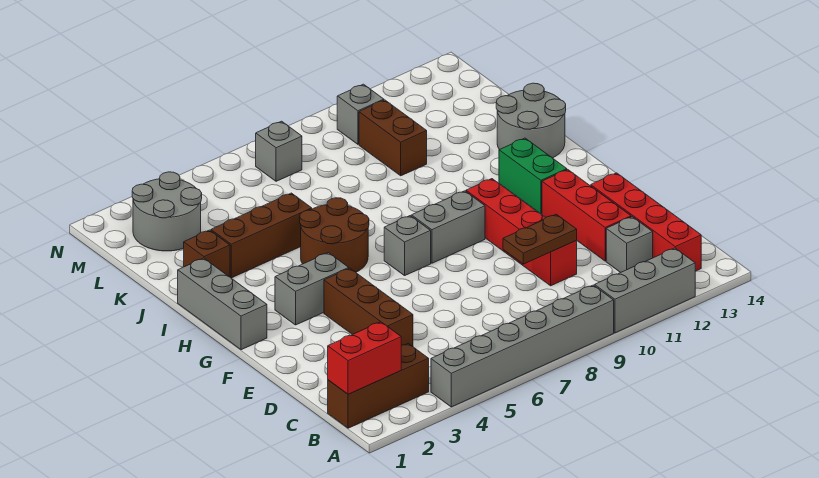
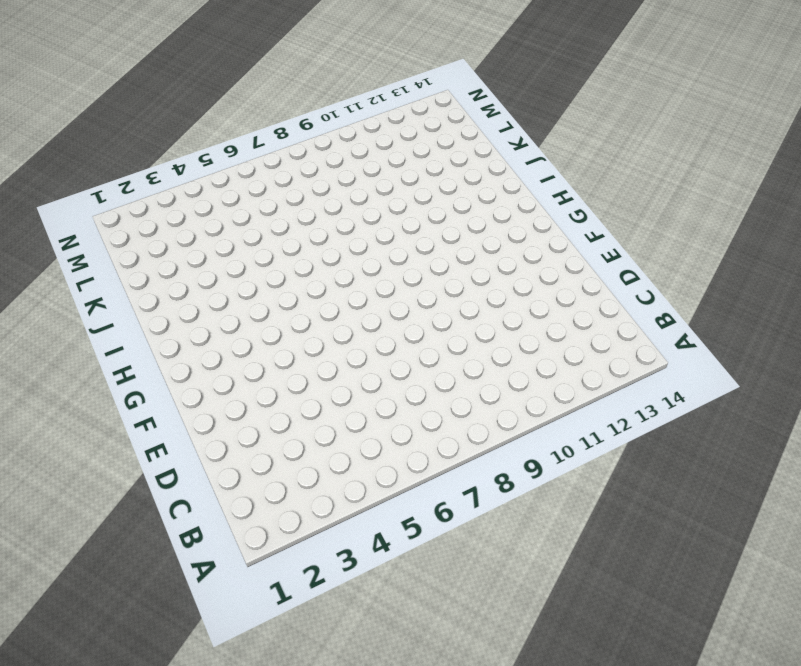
none -> grey 1x6 brick [431,285,614,407]
none -> grey 1x3 brick [595,248,695,333]
none -> brown 1x3 brick [328,344,429,428]

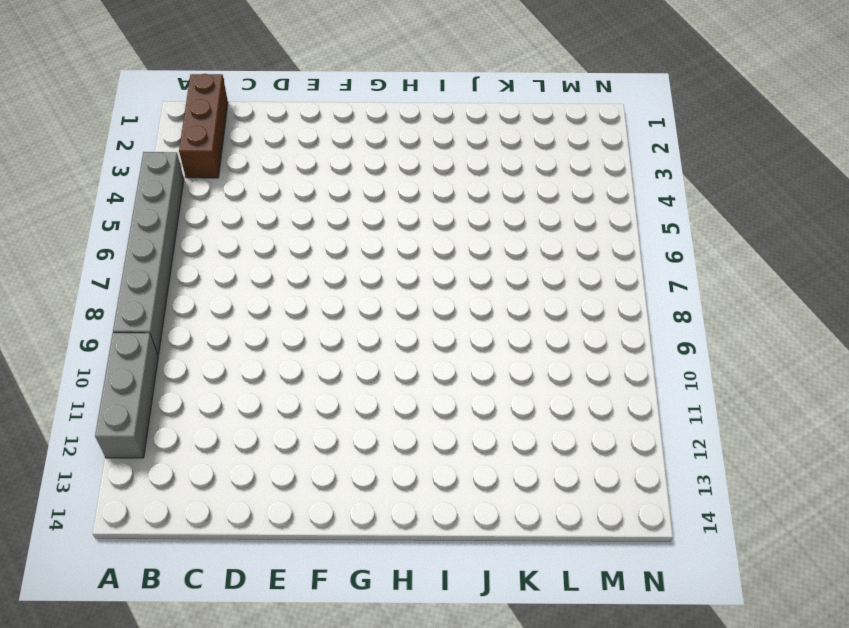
none -> red 1x4 brick [591,173,701,271]
none -> grey 1x1 brick [606,217,653,273]
none -> brown 1x3 brick [324,268,413,347]

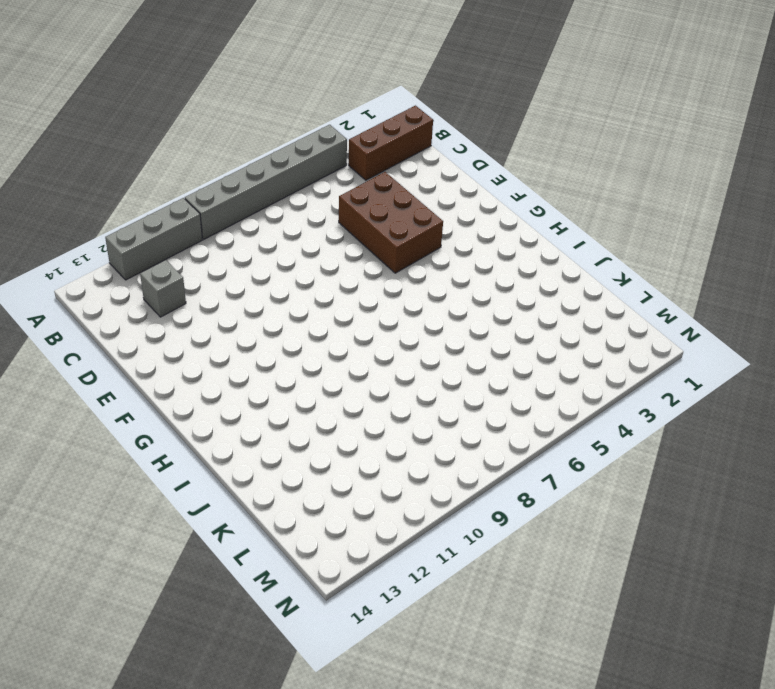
brown 2x3 brick [339,172,443,273] -> brown 1x3 brick [324,268,413,347]
none -> red 1x4 brick [591,173,701,271]
none -> red 1x4 brick [466,179,577,286]
none -> red 1x3 brick [542,170,631,261]

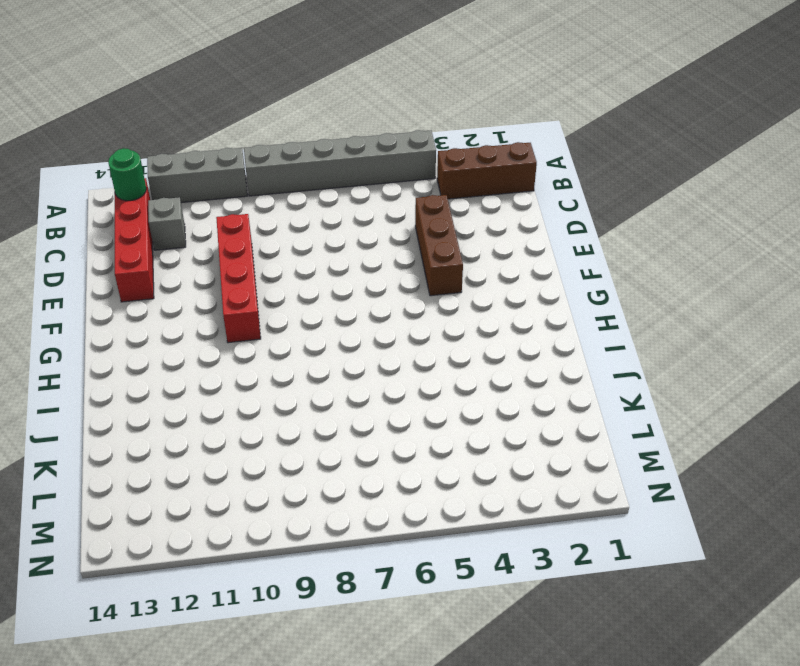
green 1x1 round brick [108,148,146,201] -> none
none -> red 1x3 brick [542,170,631,261]
none -> grey 1x3 brick [178,258,267,350]
none -> grey 1x2 brick [275,253,349,325]

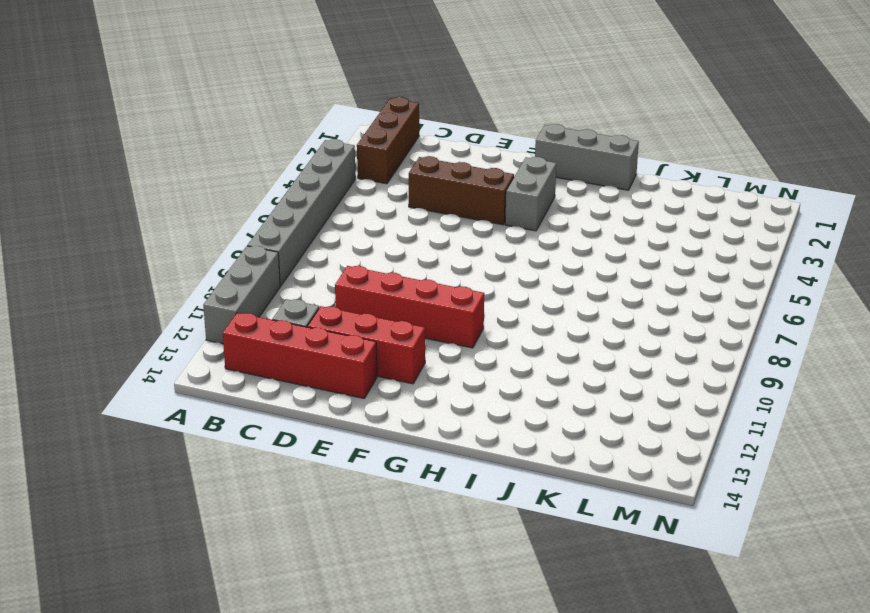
none -> grey 1x1 brick [384,216,431,276]
none -> grey 1x2 brick [411,191,485,263]
none -> green 1x2 brick [499,138,567,214]

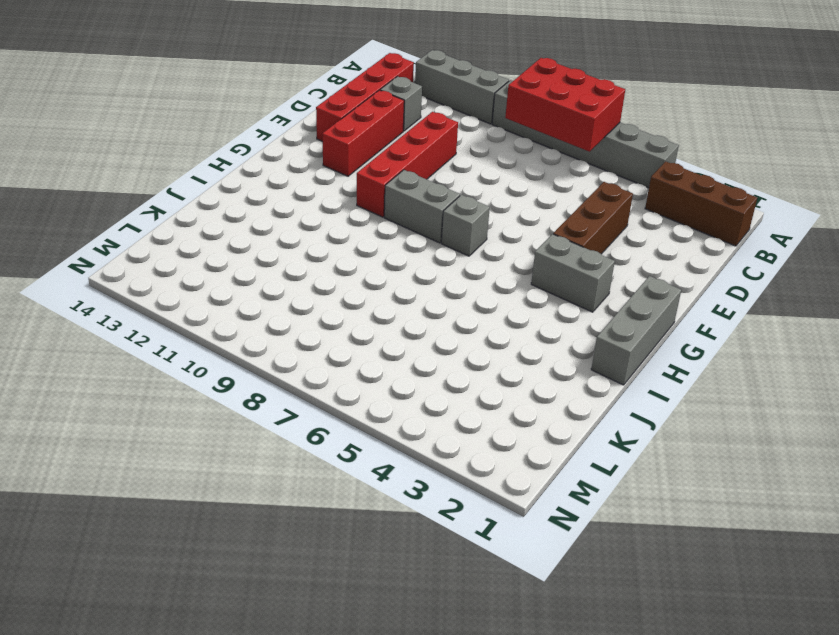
red 2x3 brick [505,58,625,152] -> none
none -> green 1x2 brick [499,138,567,214]
none -> brown 2x2 round brick [300,198,369,272]
none -> grey 2x2 round brick [496,83,566,158]

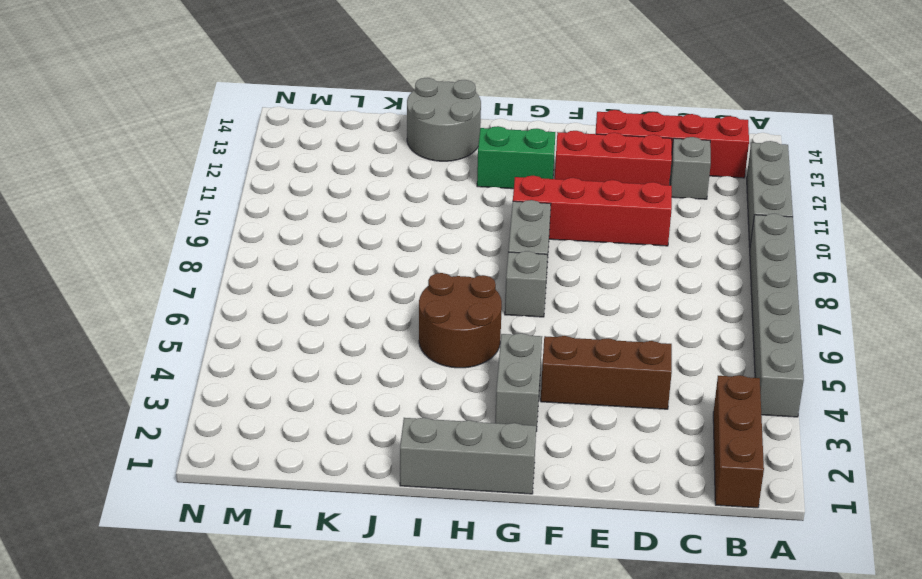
none -> brown 1x1 brick [184,230,230,277]
none -> brown 1x3 brick [211,193,312,278]
none -> brown 1x2 brick [359,100,427,176]

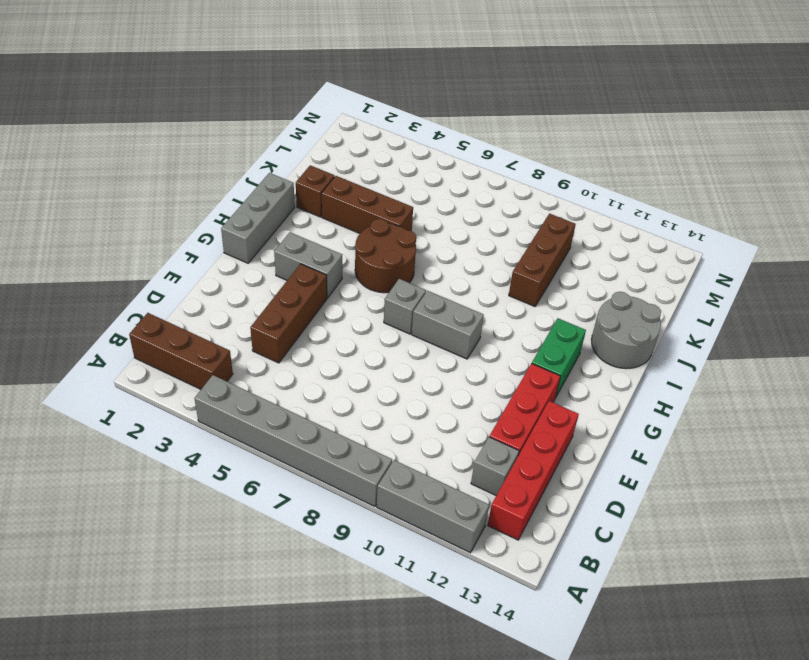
brown 1x3 brick [509,214,576,307] -> brown 1x2 brick [359,100,427,176]
none -> red 1x4 brick [466,179,577,286]
none -> grey 2x2 round brick [132,172,202,251]
none -> grey 1x1 brick [256,121,302,181]

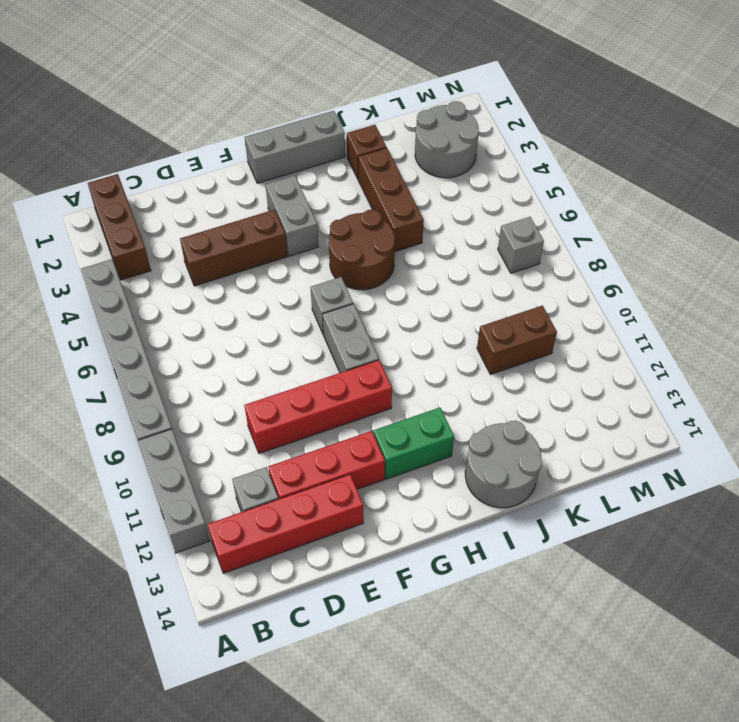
none -> grey 1x1 brick [337,84,384,144]
none -> red 1x2 brick [328,322,401,394]
none -> brown 1x2 plate [503,214,577,264]

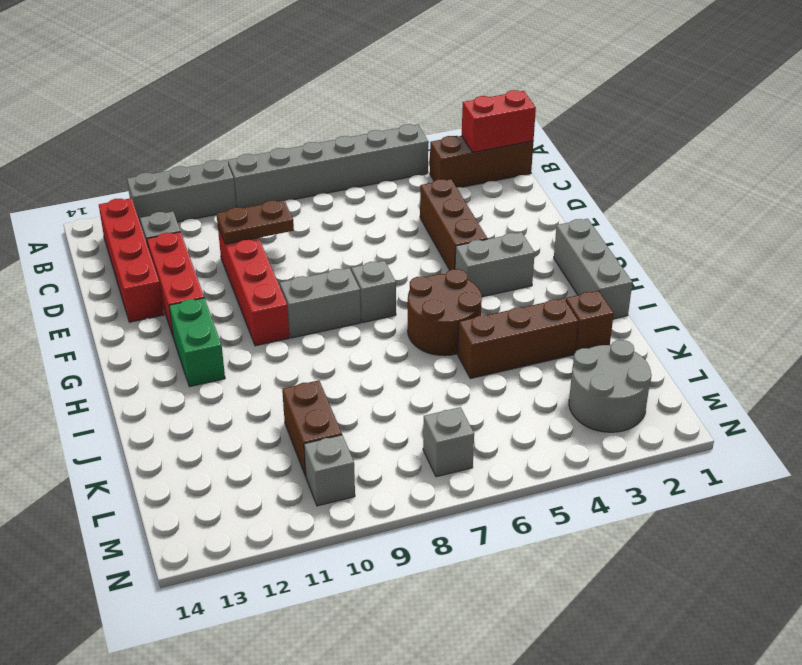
none -> grey 2x2 round brick [496,83,566,158]

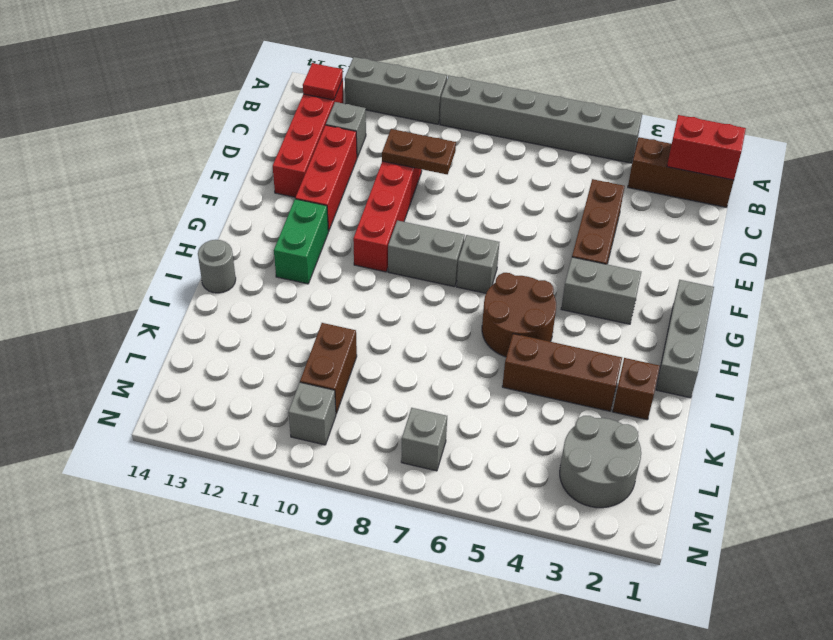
red 1x1 tile [303,63,343,100] -> none
grey 1x1 round brick [198,240,236,293] -> grey 2x2 round brick [496,83,566,158]

